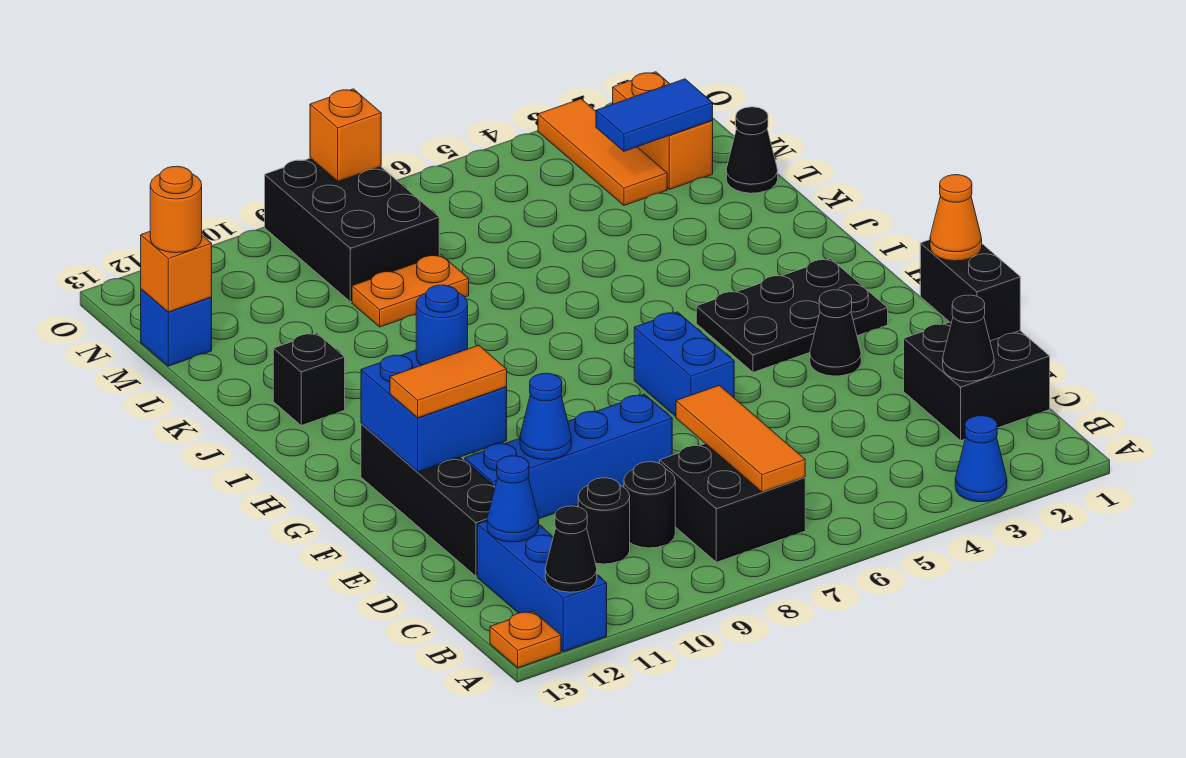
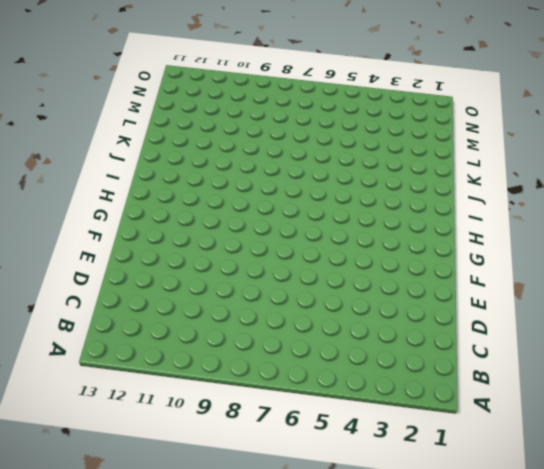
none -> blue 1x1 cone [955,416,1007,502]
none -> blue 1x3 brick [477,521,607,652]
none -> orange 1x1 plate [490,611,561,668]
none -> black 2x2 brick [660,444,805,562]

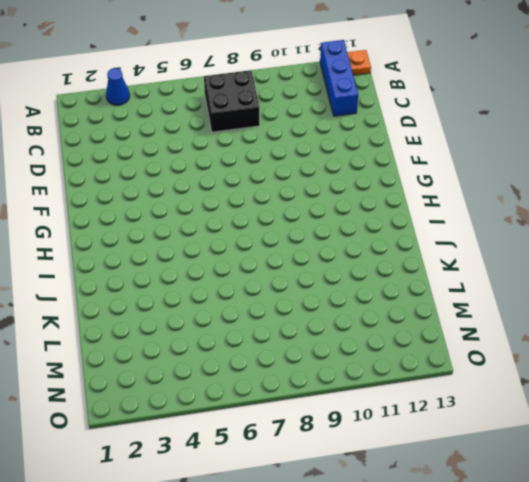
none -> black 2x2 brick [904,322,1050,441]
none -> black 1x1 round brick [624,462,675,548]
none -> black 1x1 round brick [578,478,630,564]
none -> black 1x4 brick [361,424,495,576]

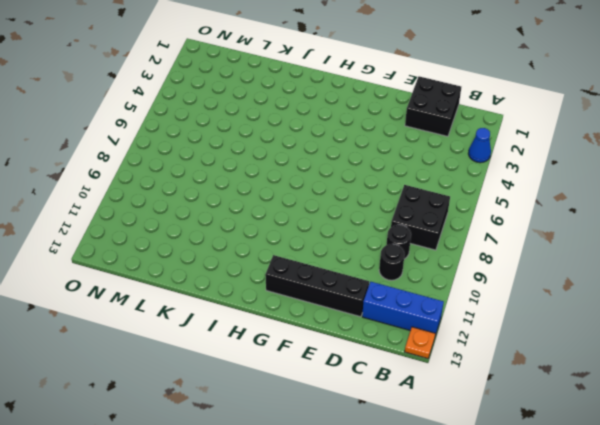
none -> blue 1x4 brick [465,394,672,519]
none -> black 1x1 cone [810,290,861,376]
none -> blue 1x2 brick [634,312,734,416]
none -> black 2x3 plate [696,259,888,372]

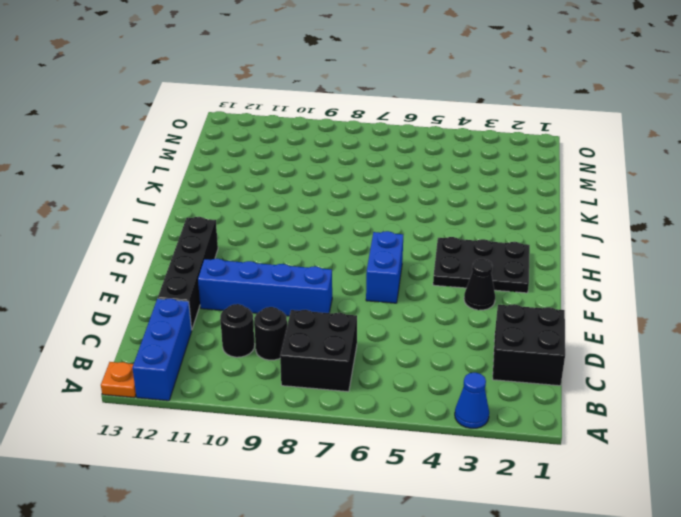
none -> black 1x1 brick [273,333,345,425]
none -> black 1x1 cone [726,107,778,193]
none -> orange 1x2 plate [352,255,469,327]
none -> orange 1x2 brick [613,72,713,189]

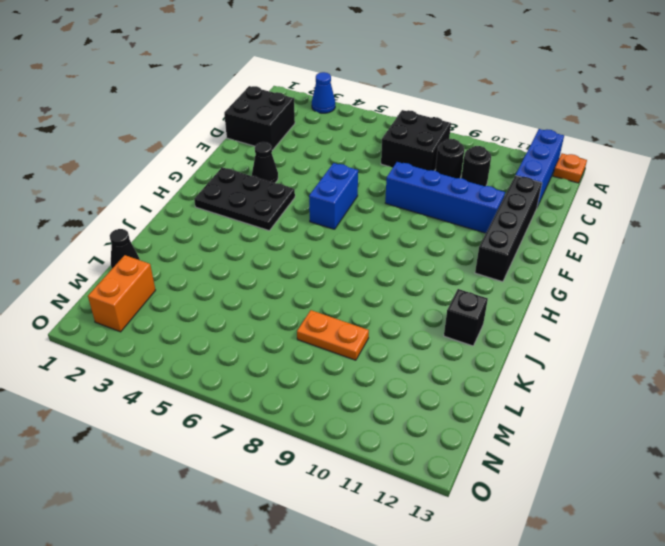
none -> orange 1x3 tile [538,99,667,205]
none -> black 2x3 brick [265,158,439,302]
none -> blue 1x1 brick [141,289,212,366]
none -> black 1x1 cone [545,506,597,592]

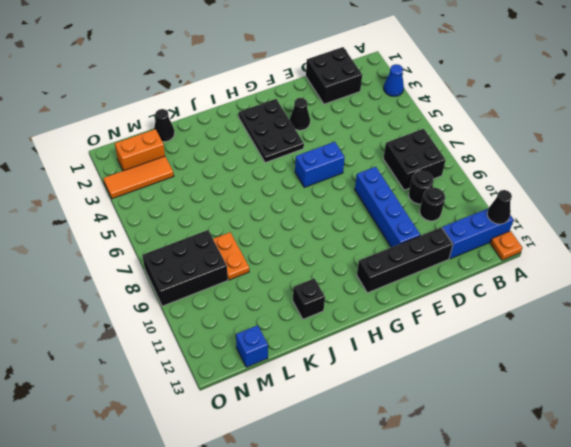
none -> orange 1x3 tile [676,385,805,492]
none -> black 1x1 cone [943,295,994,381]
none -> blue 1x1 cone [487,456,539,542]
none -> black 1x2 brick [920,240,1020,341]

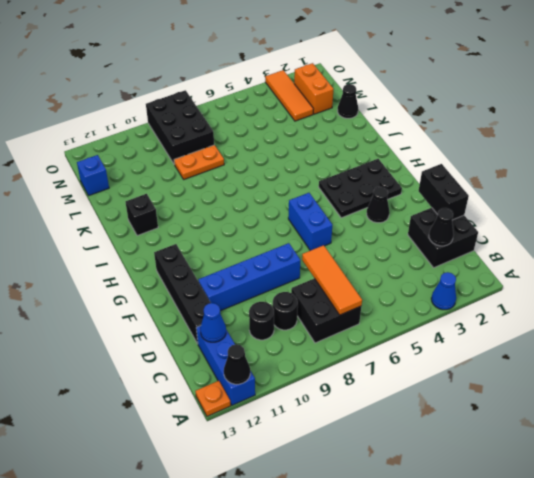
none -> blue 1x1 cone [520,373,571,460]
none -> blue 2x2 brick [361,350,507,472]
none -> blue 1x2 tile [596,79,713,151]
none -> orange 1x1 brick [141,232,212,312]

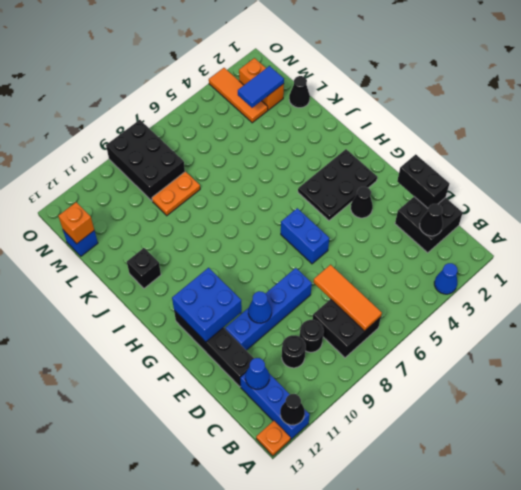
none -> orange 1x1 brick [310,89,381,181]
none -> orange 1x1 cone [930,175,982,261]
none -> orange 1x2 tile [390,345,507,418]
none -> blue 1x1 round brick [416,285,468,365]

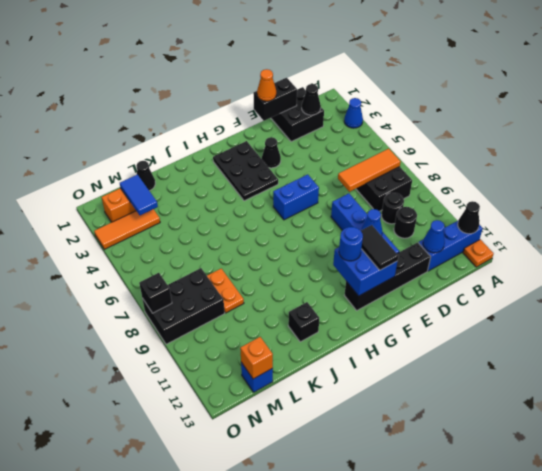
black 1x2 tile [361,225,398,270] -> orange 1x2 tile [390,345,507,418]
black 1x1 brick [139,273,172,313] -> orange 1x1 brick [310,89,381,181]
none -> orange 1x1 round brick [150,166,202,253]

